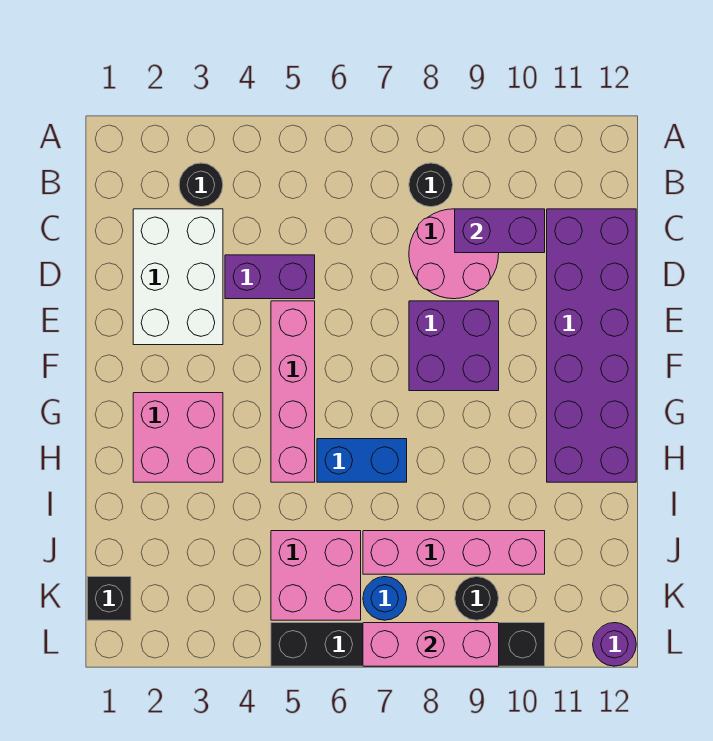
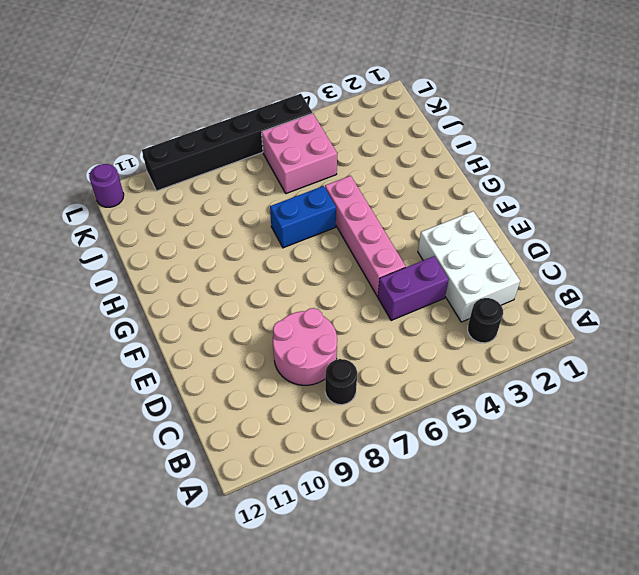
none -> purple 2x6 brick [547,209,636,482]
none -> purple 2x2 brick [409,301,499,391]
none -> pink 2x2 brick [133,393,223,482]

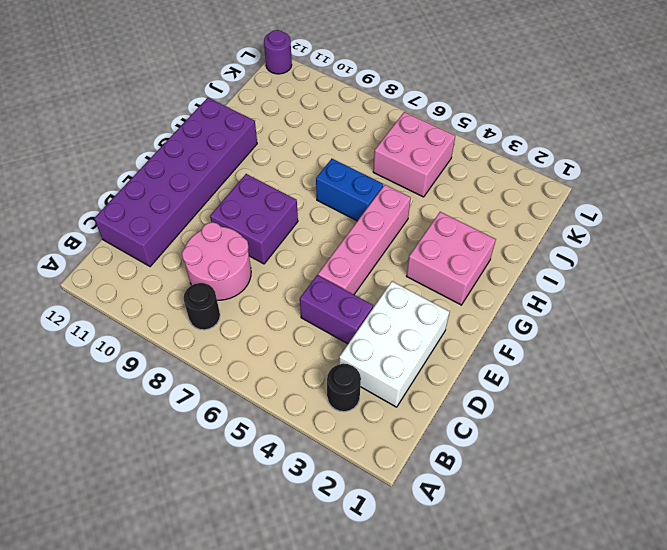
none -> pink 1x4 brick [363,531,545,574]
none -> black 1x1 brick [87,577,131,620]
none -> blue 1x1 round brick [363,577,407,620]

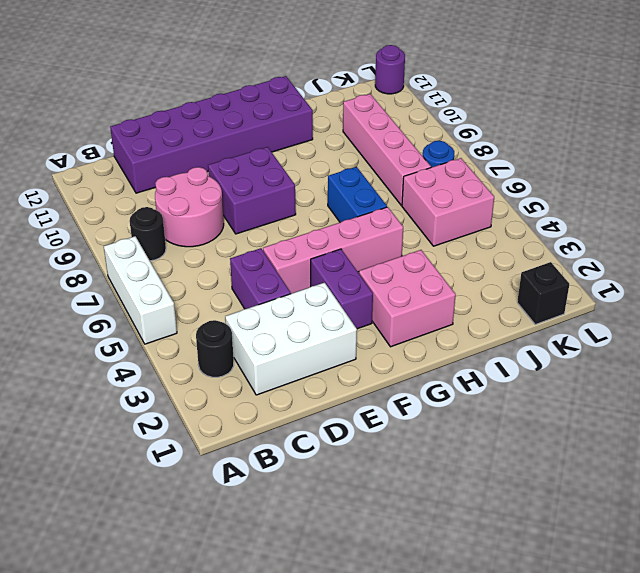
white 1x3 brick [104,236,177,344] -> none
purple 1x2 brick [311,249,373,329] -> purple 1x2 brick moved to [455,209,545,253]
none -> black 1x1 round brick [455,577,499,620]
none -> black 1x6 brick [271,623,545,666]
none -> pink 1x3 brick [363,623,499,666]

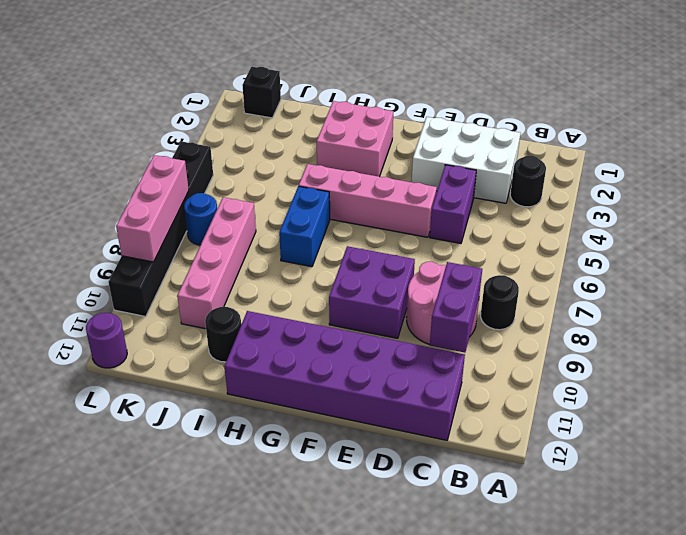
black 1x1 round brick [205,307,241,362] -> black 1x1 round brick moved to [455,577,499,620]
none -> pink 2x2 brick [271,531,361,620]

